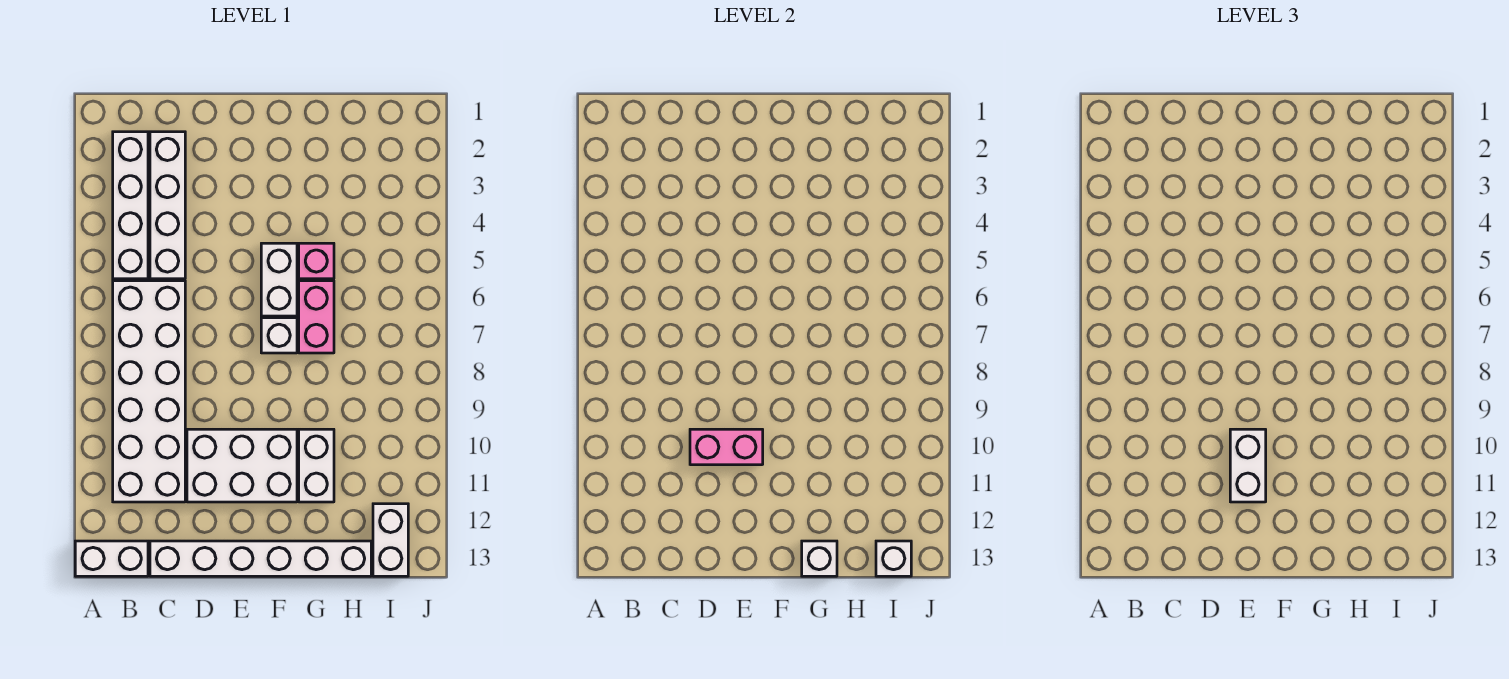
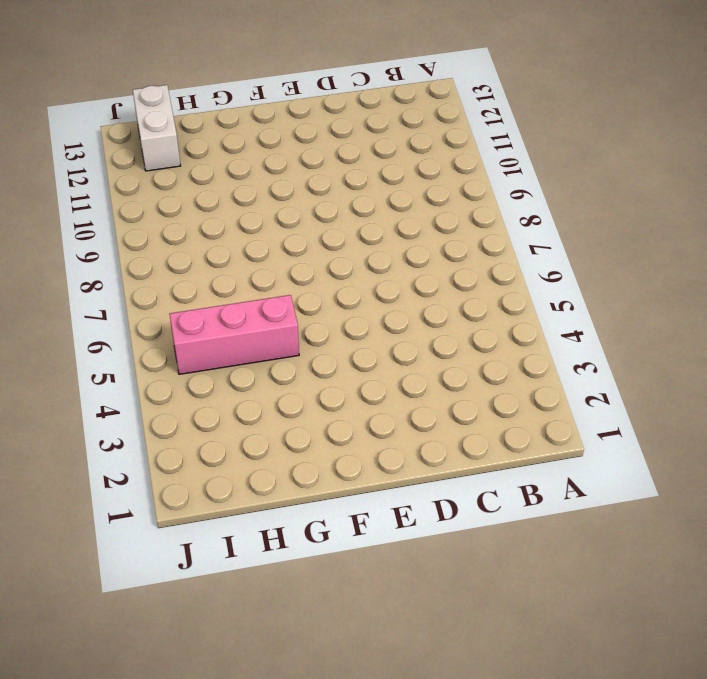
pink 1x3 brick [170,295,299,374] -> pink 1x1 brick [299,243,334,279]
none -> white 1x2 brick [75,541,148,576]
none -> white 1x4 brick [113,132,148,279]
none -> white 2x6 brick [113,281,185,502]

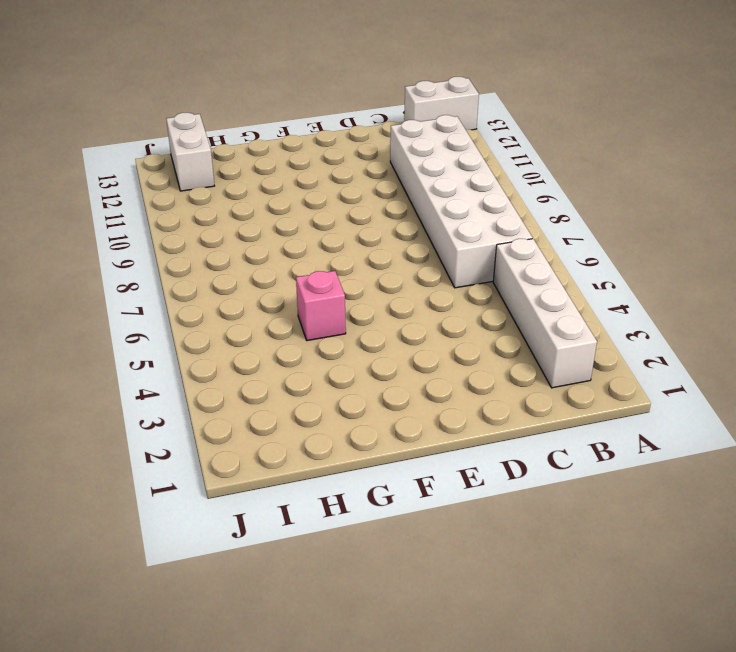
none -> white 1x4 brick [150,132,185,279]
none -> white 1x6 brick [150,541,371,576]
none -> white 2x3 brick [187,429,297,502]

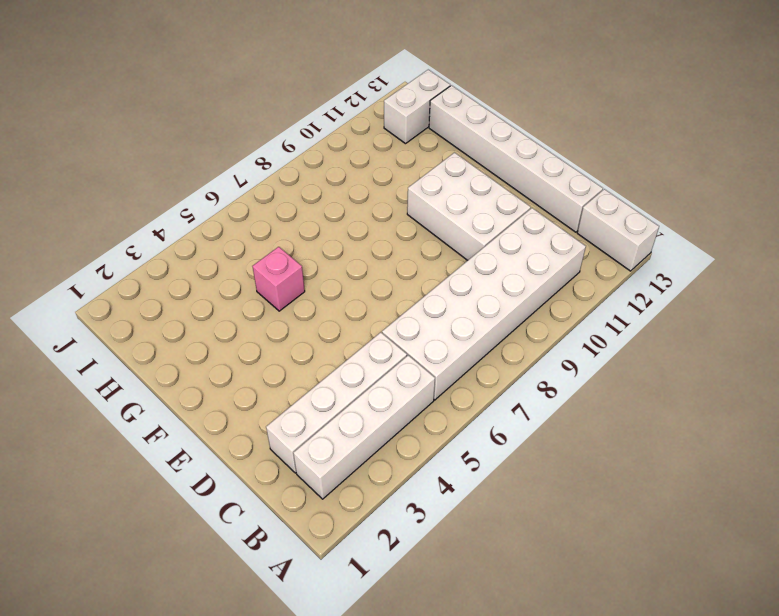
none -> white 1x2 brick [261,243,297,316]
none -> white 1x1 brick [261,318,297,353]
none -> pink 1x2 brick [299,281,334,353]

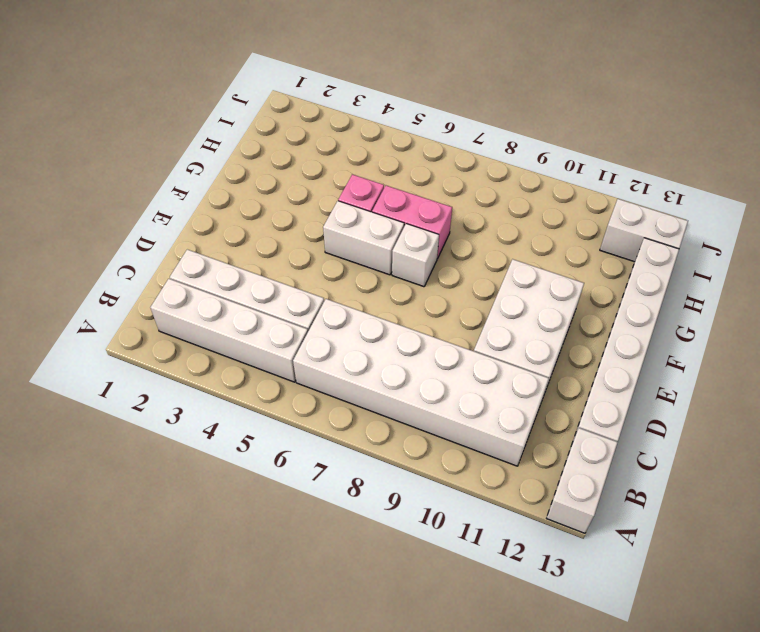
none -> white 1x2 brick [299,429,334,502]
none -> pink 1x2 brick [690,429,763,465]
none -> white 1x1 brick [802,541,837,576]

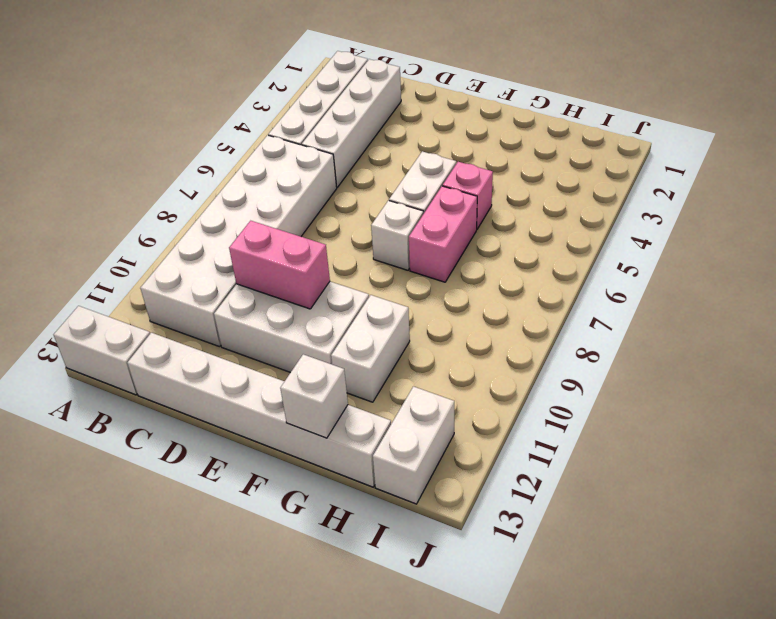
none -> white 1x1 brick [876,541,911,576]
none -> white 1x2 brick [1230,429,1266,502]

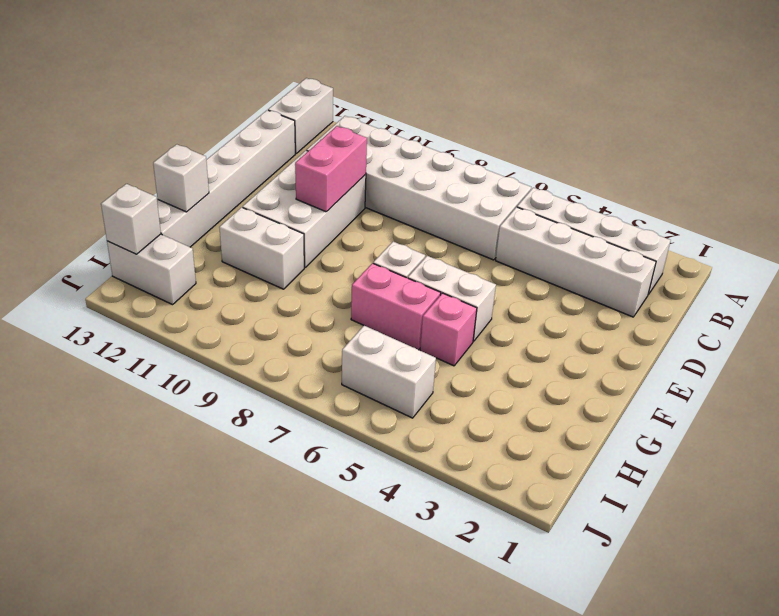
white 1x2 brick [342,326,436,418] -> white 1x2 brick moved to [1230,429,1266,502]

